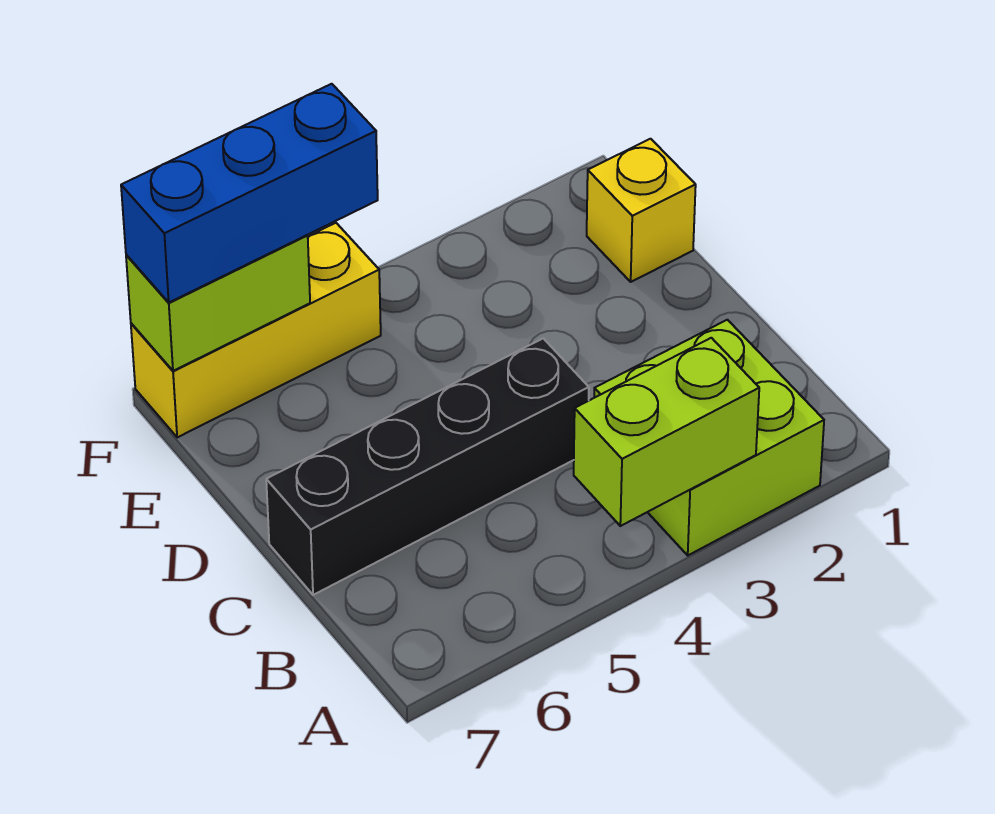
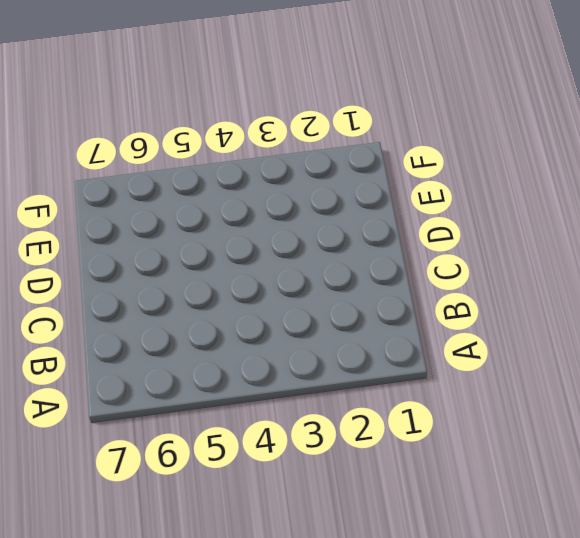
none -> lime 2x2 brick [594,320,824,555]
none -> black 1x4 brick [266,338,589,595]

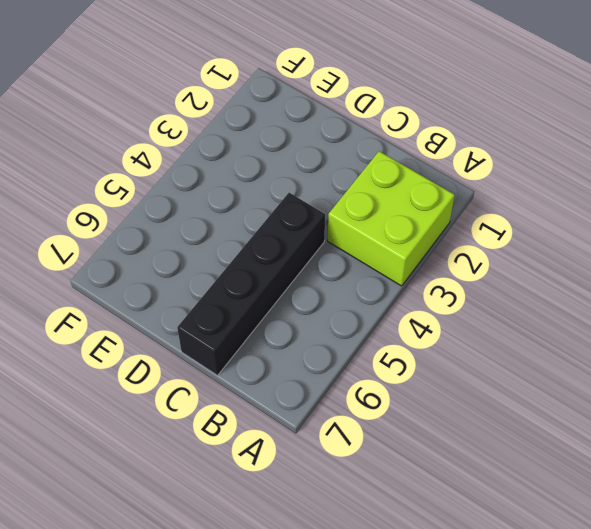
none -> yellow 1x1 brick [587,139,696,282]
none -> yellow 1x3 brick [131,223,381,437]

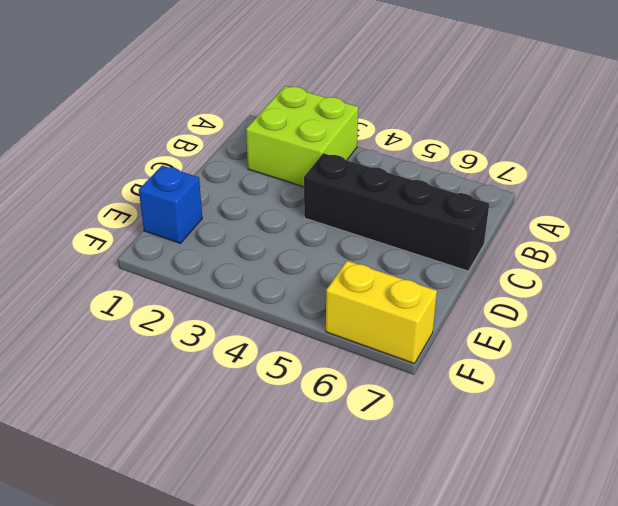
blue 1x1 brick [139,166,202,243] -> yellow 1x1 brick [587,139,696,282]
yellow 1x2 brick [326,261,437,364] -> yellow 1x3 brick [131,223,381,437]
none -> lime 1x2 brick [574,338,759,526]
none -> lime 1x2 brick [126,235,310,371]

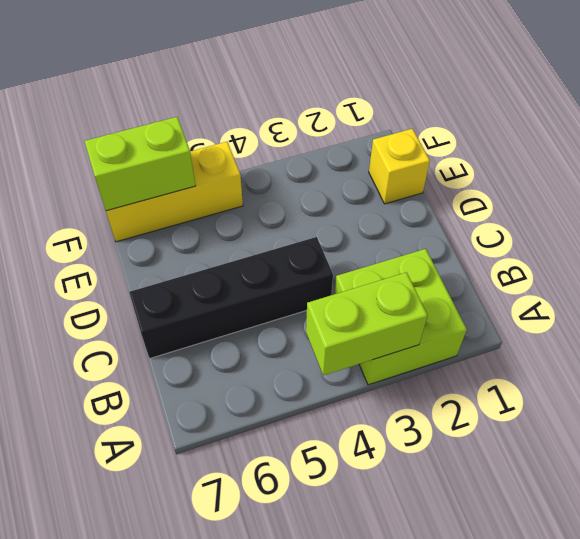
none -> blue 1x3 brick [121,84,378,302]

